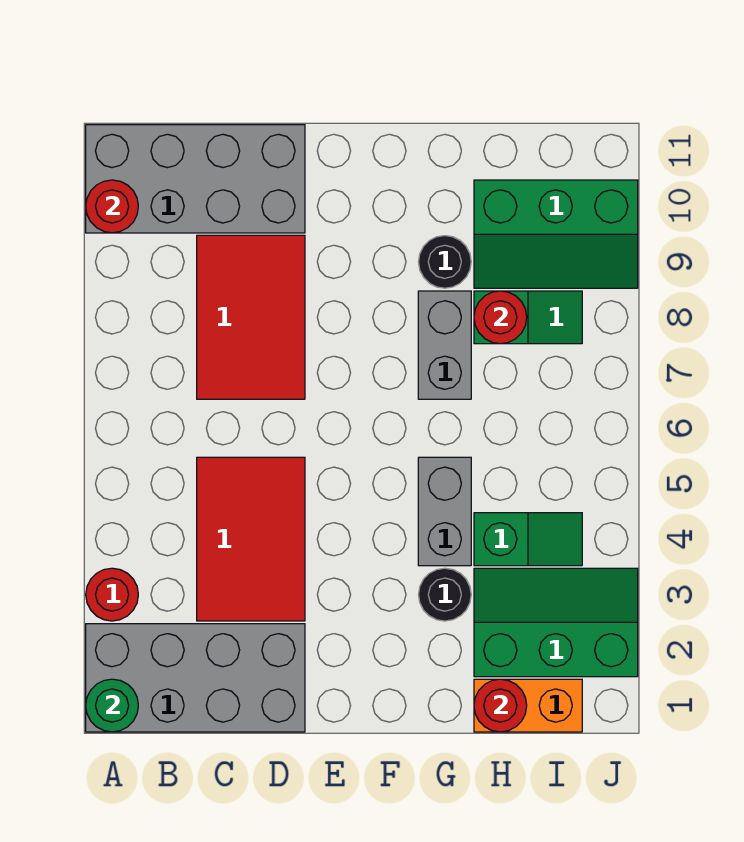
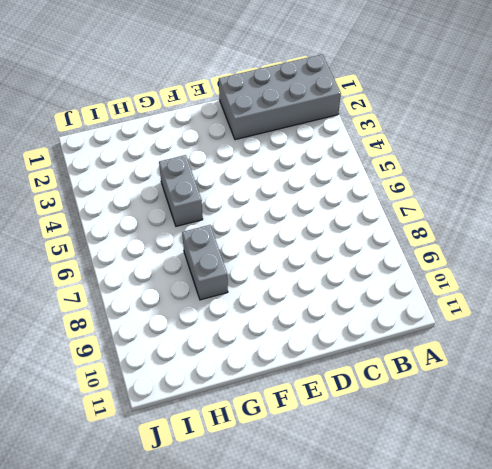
none -> red 1x1 round brick [86,568,138,621]
none -> grey 2x4 brick [86,125,305,233]
none -> red 2x3 tile [197,457,305,621]

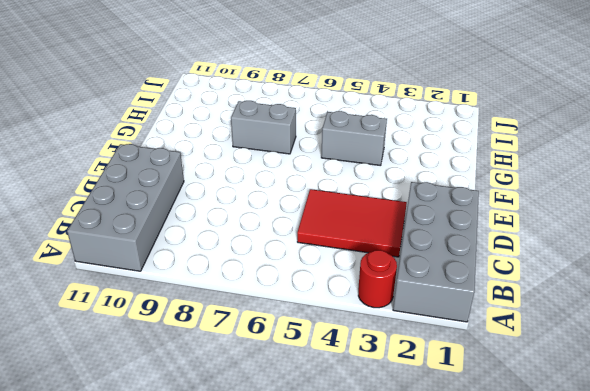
none -> red 2x3 tile [197,235,305,399]
none -> black 1x1 round brick [418,568,471,621]
none -> black 1x1 round brick [419,236,471,288]

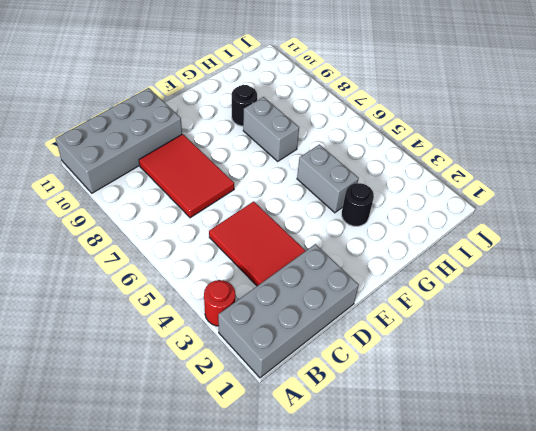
none -> orange 1x2 brick [474,679,582,732]
none -> green 2x3 slope [474,568,638,677]
none -> green 1x2 slope [474,513,582,566]

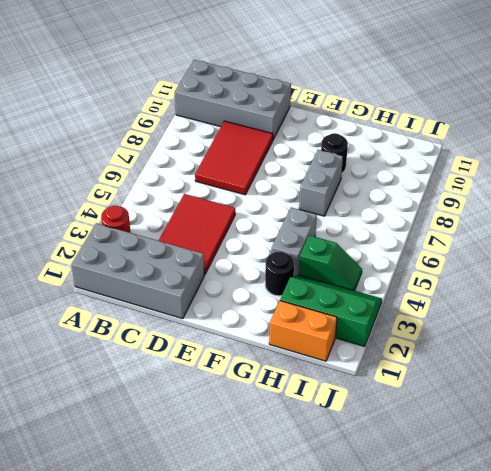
none -> green 1x2 slope [474,291,582,344]
none -> green 2x3 slope [474,180,638,288]
none -> green 1x1 round brick [86,679,138,732]

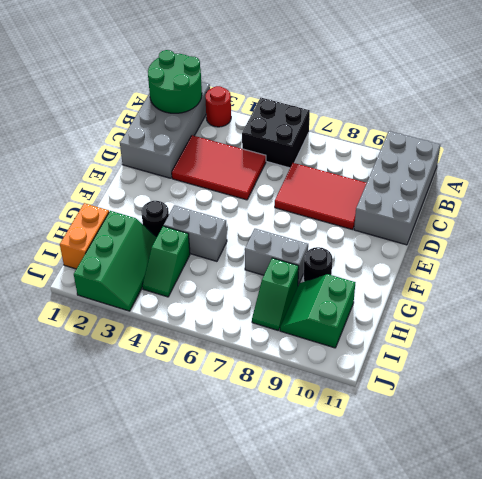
green 2x2 round brick [148,50,202,113] -> green 1x1 round brick [86,679,138,732]
black 2x2 brick [242,98,310,168] -> none
green 2x2 slope [280,274,355,348] -> green 2x3 slope [474,180,638,288]
none -> red 1x1 round brick [86,180,138,233]
none -> red 1x1 round brick [474,679,527,732]
none -> red 1x1 round brick [474,291,527,344]

